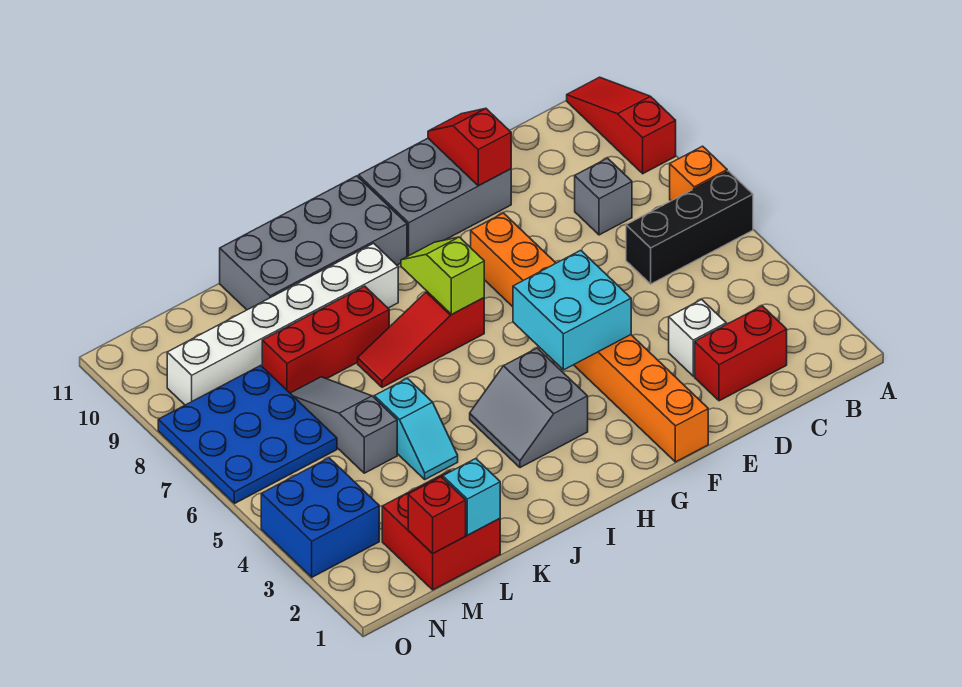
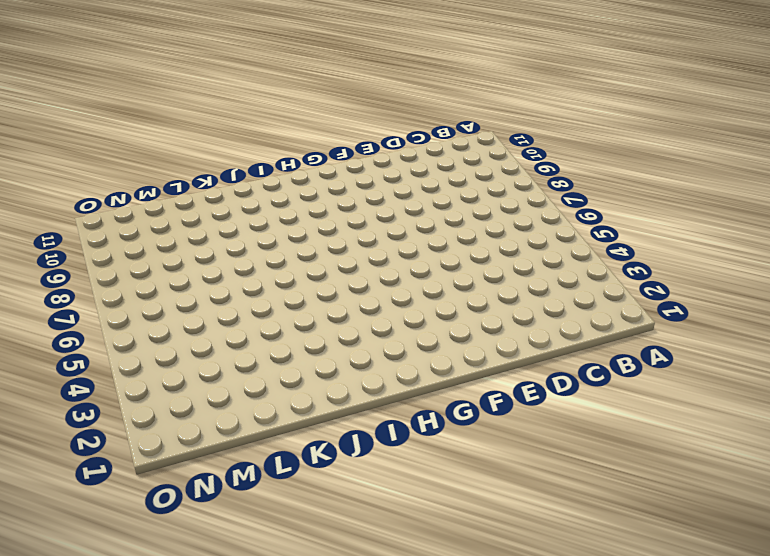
none -> black 1x3 brick [626,171,753,284]
none -> orange 1x1 brick [670,146,727,201]
none -> red 1x3 slope [567,77,676,174]

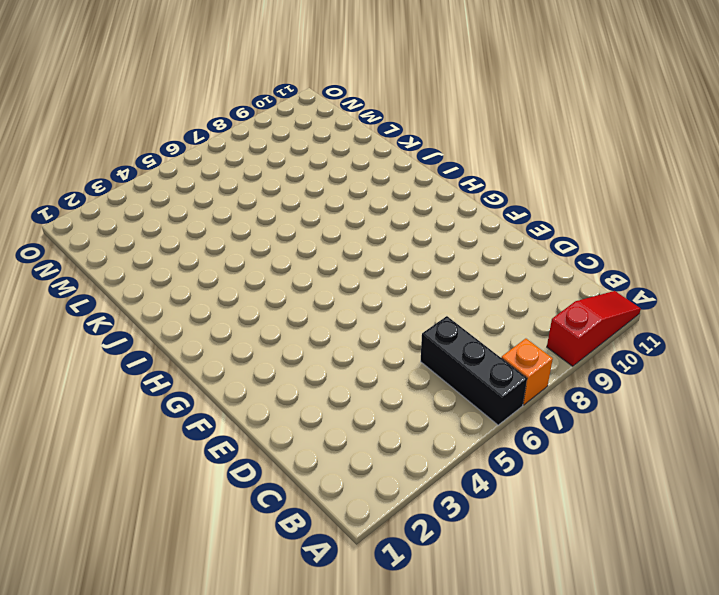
none -> red 1x2 brick [695,306,787,401]
none -> grey 1x1 brick [575,158,632,235]
none -> white 1x1 brick [669,300,726,376]

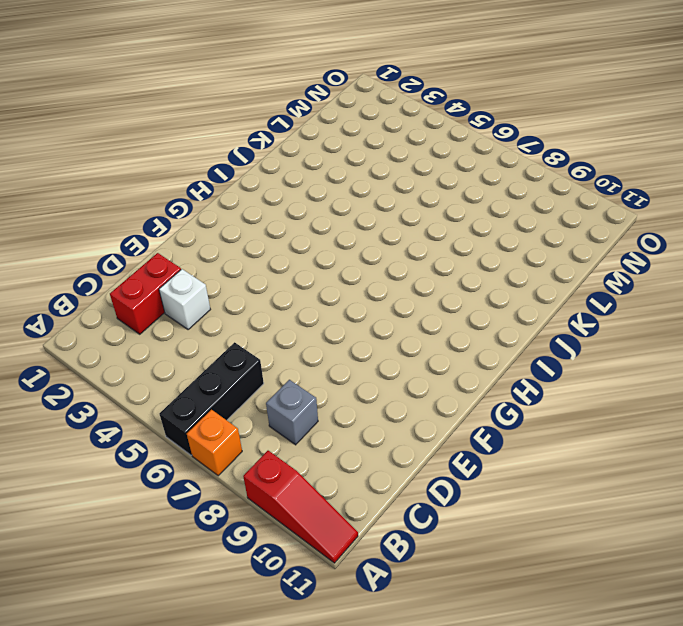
none -> grey 2x3 brick [359,138,511,257]
none -> orange 1x8 brick [471,213,708,462]
none -> grey 2x2 slope [470,348,588,468]

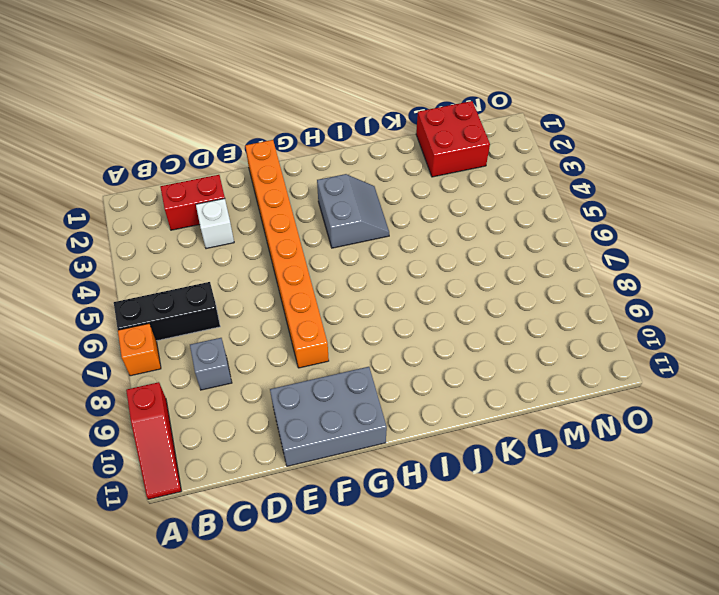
none -> red 1x3 slope [358,292,484,388]
none -> grey 2x4 brick [220,176,407,310]
none -> white 1x6 brick [167,243,398,405]

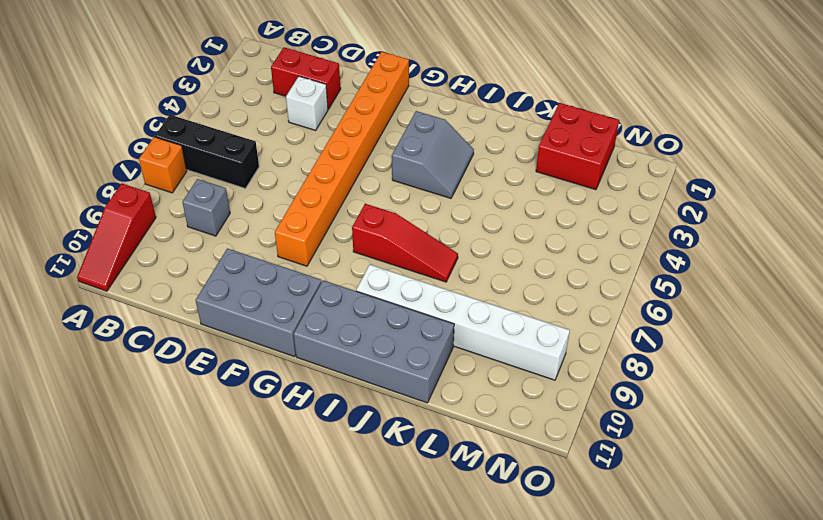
none -> red 1x3 brick [262,286,389,393]
none -> cyan 1x2 slope [374,378,458,479]
none -> grey 1x3 slope [290,377,397,473]

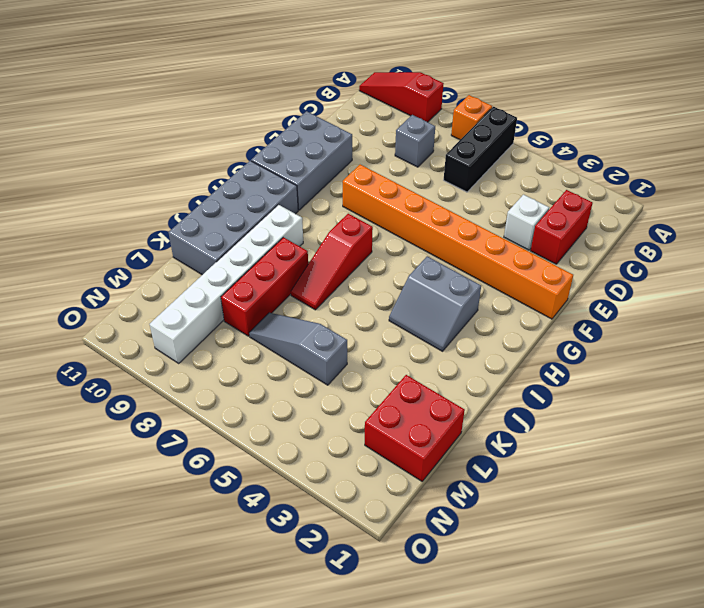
none -> cyan 1x2 slope [374,378,458,479]
none -> blue 3x3 plate [158,365,337,504]
none -> blue 2x2 brick [261,458,379,577]

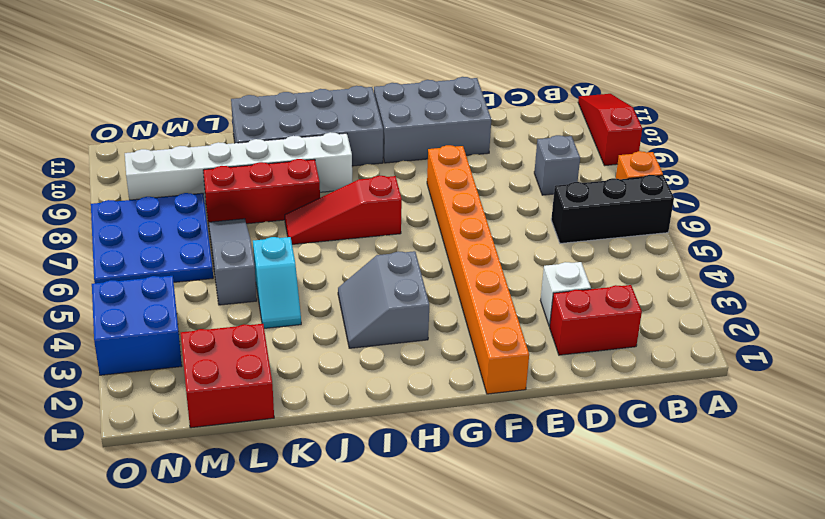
none -> red 1x2 slope [428,108,511,186]
none -> cyan 2x2 brick [513,250,631,370]
none -> lime 1x2 slope [401,237,484,314]

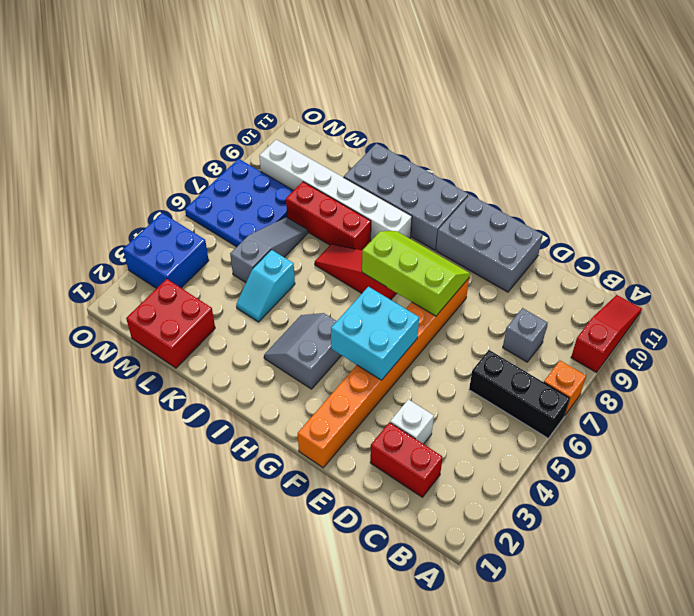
lime 2x3 slope [362,231,470,316] -> lime 1x2 slope [401,237,484,314]
none -> red 1x2 slope [428,108,511,186]
none -> cyan 1x1 brick [443,459,500,535]
none -> red 1x1 brick [408,477,466,553]

